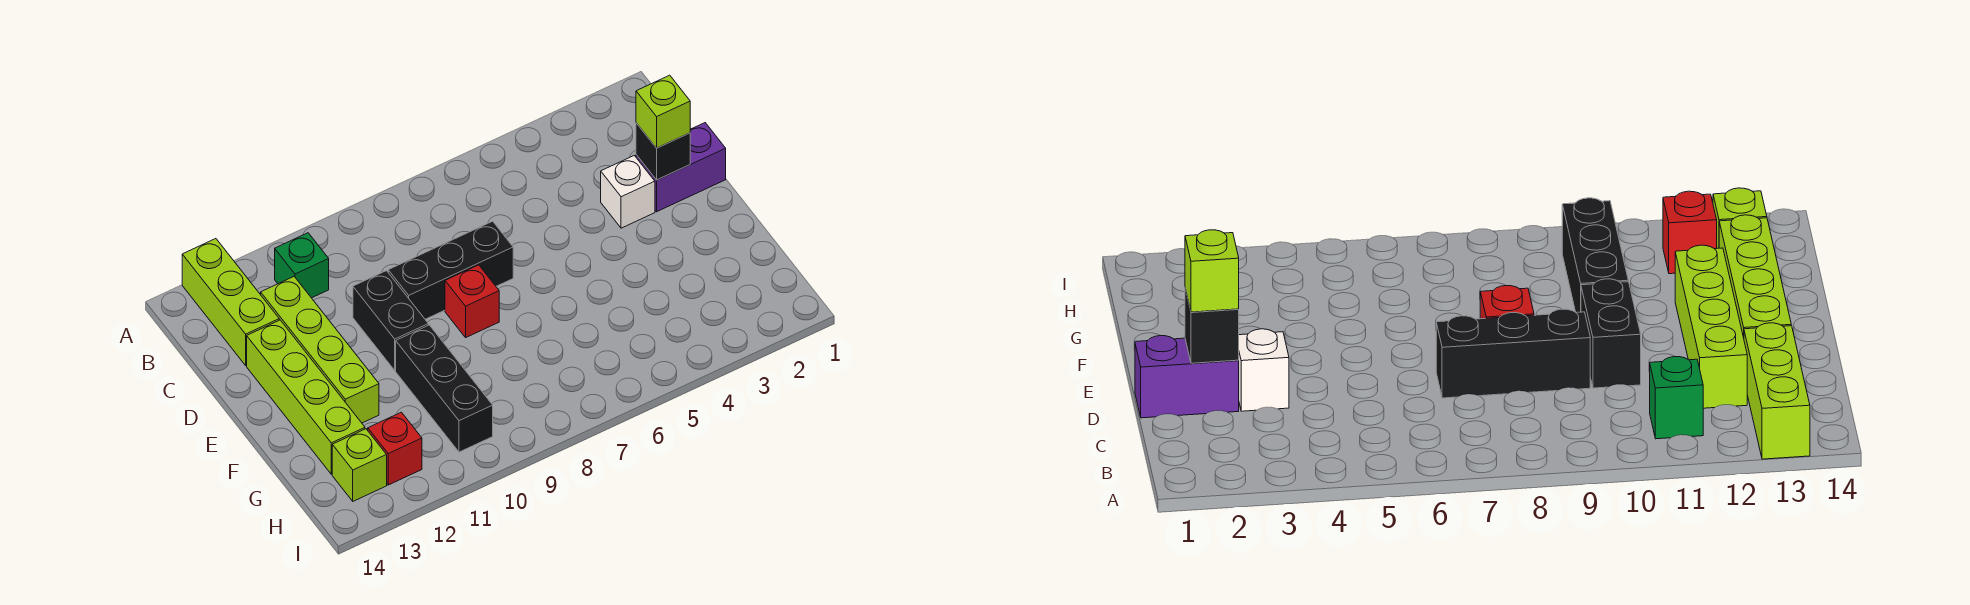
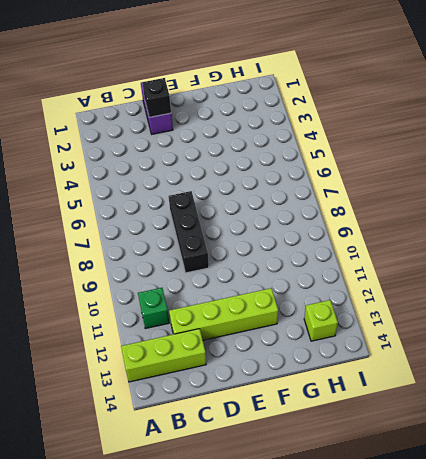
none -> white 1x1 brick [601,155,655,228]
none -> black 1x2 brick [353,271,428,370]
none -> lime 1x4 brick [247,320,365,474]

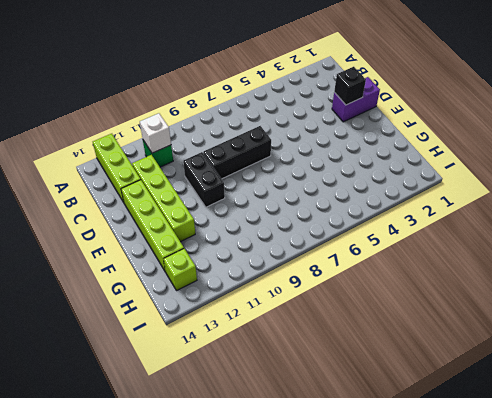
white 1x1 brick [140,113,171,153] -> white 1x1 brick moved to [601,155,655,228]
none -> red 1x1 brick [445,265,499,337]
none -> black 1x3 brick [396,325,493,452]
none -> red 1x1 brick [368,412,422,485]

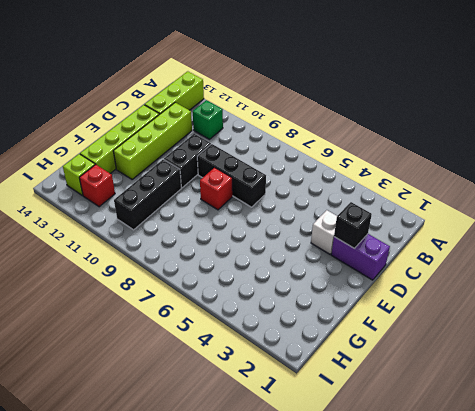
none -> lime 1x1 brick [636,75,690,148]

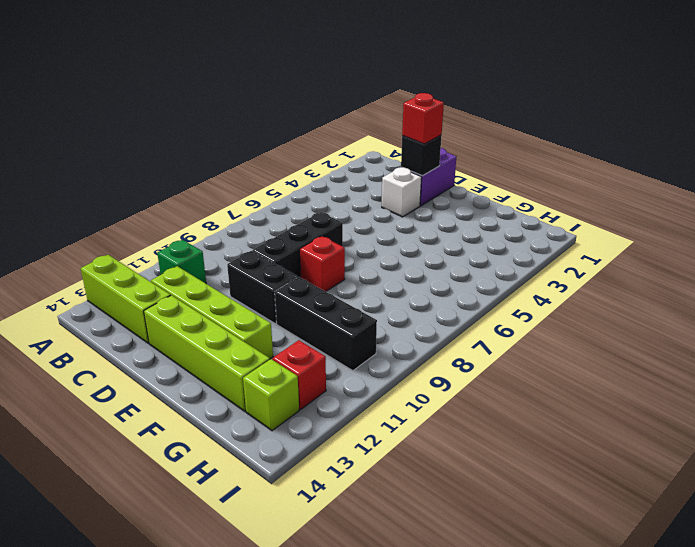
red 1x1 brick [402,93,444,144] -> lime 1x1 brick [636,75,690,148]

